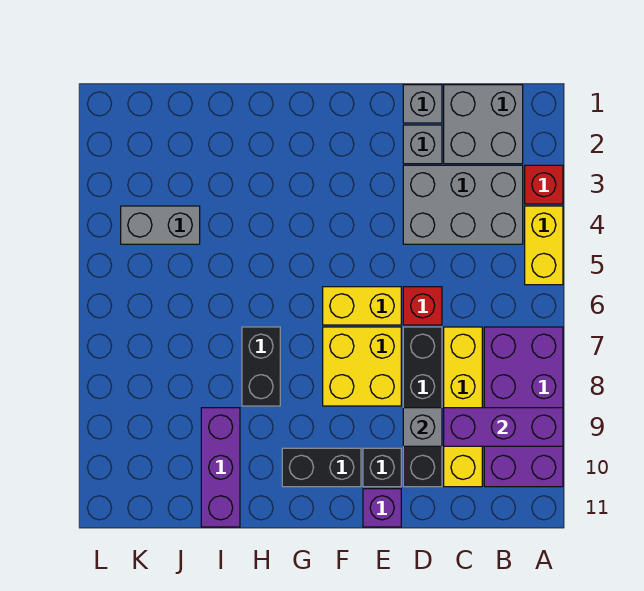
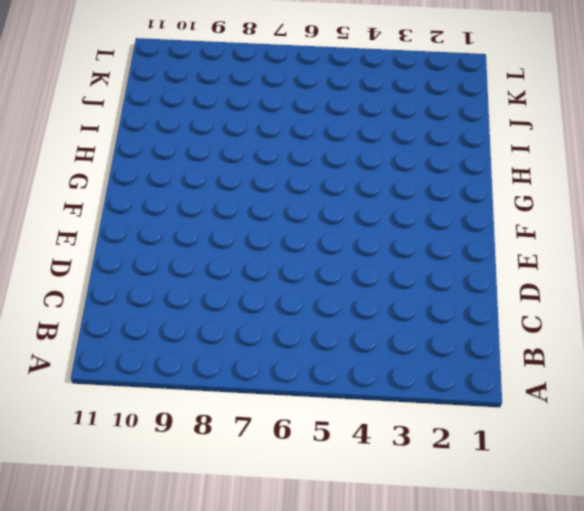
none -> red 1x1 brick [525,165,563,204]
none -> yellow 1x2 brick [525,206,563,285]
none -> purple 2x4 brick [484,327,563,487]

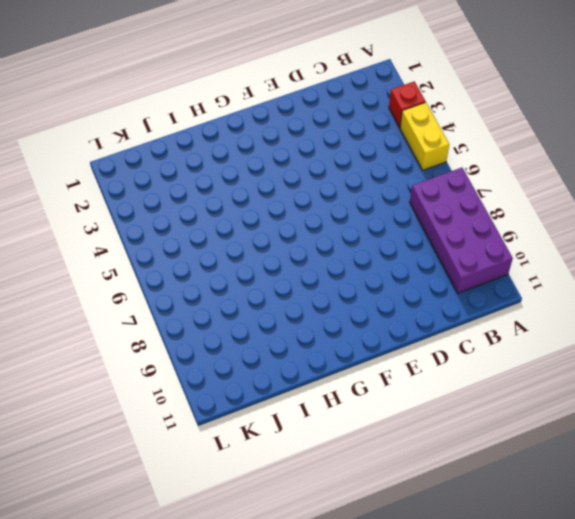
none -> grey 2x2 brick [444,85,523,164]
none -> grey 2x3 brick [403,165,523,244]
none -> yellow 1x4 brick [444,327,482,487]

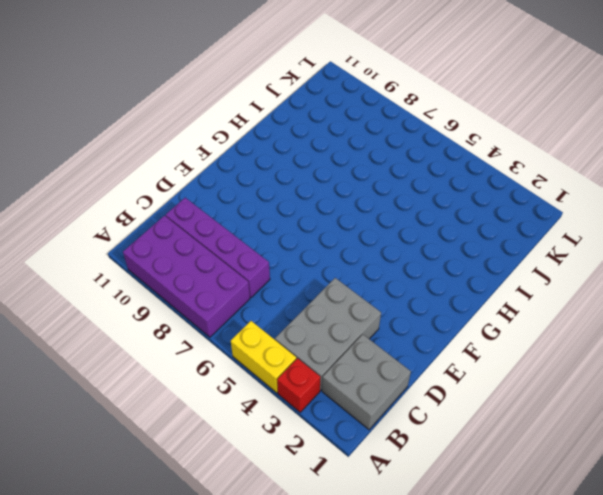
purple 1x4 brick [166,198,270,297] -> yellow 1x4 brick [444,327,482,487]
none -> grey 1x1 brick [403,85,442,123]
none -> grey 1x1 brick [403,125,442,164]
none -> red 1x1 brick [403,287,442,325]

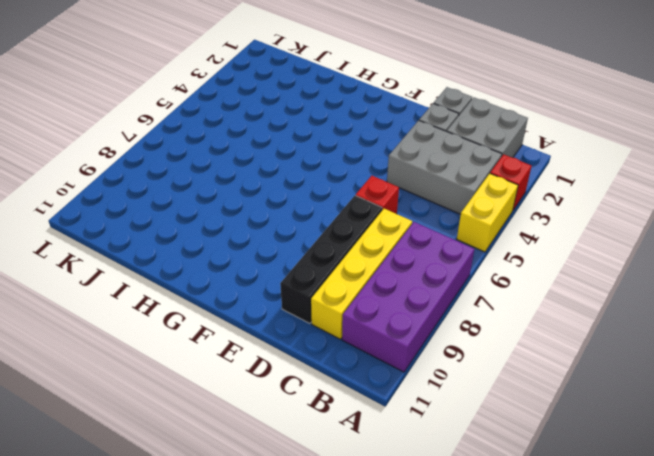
none -> yellow 1x2 brick [323,287,401,325]
none -> yellow 2x2 brick [323,327,401,406]
none -> black 1x1 brick [363,448,401,487]

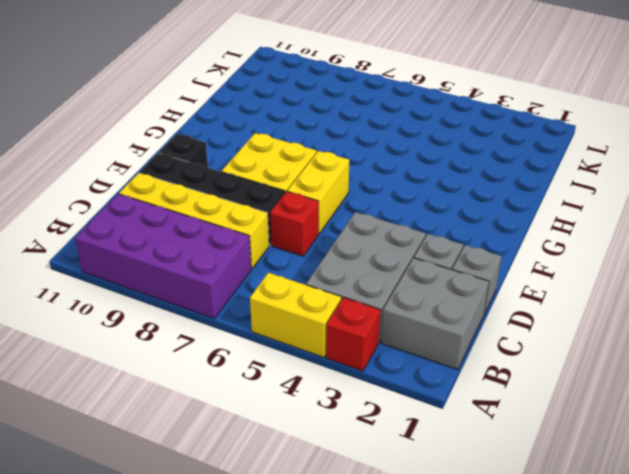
none -> purple 1x1 brick [363,489,401,527]
none -> black 1x2 brick [282,448,361,487]
none -> black 1x2 brick [242,327,280,406]

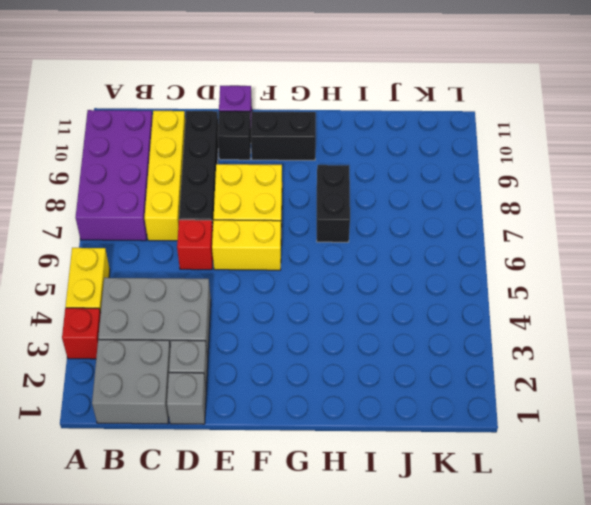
none -> purple 1x3 brick [201,408,240,527]
none -> grey 1x2 brick [121,206,200,244]
none -> purple 1x3 brick [444,408,563,446]

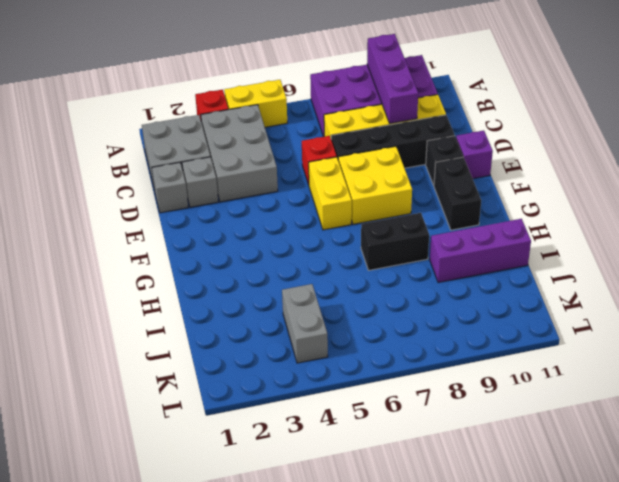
none -> grey 1x1 brick [403,408,442,446]

